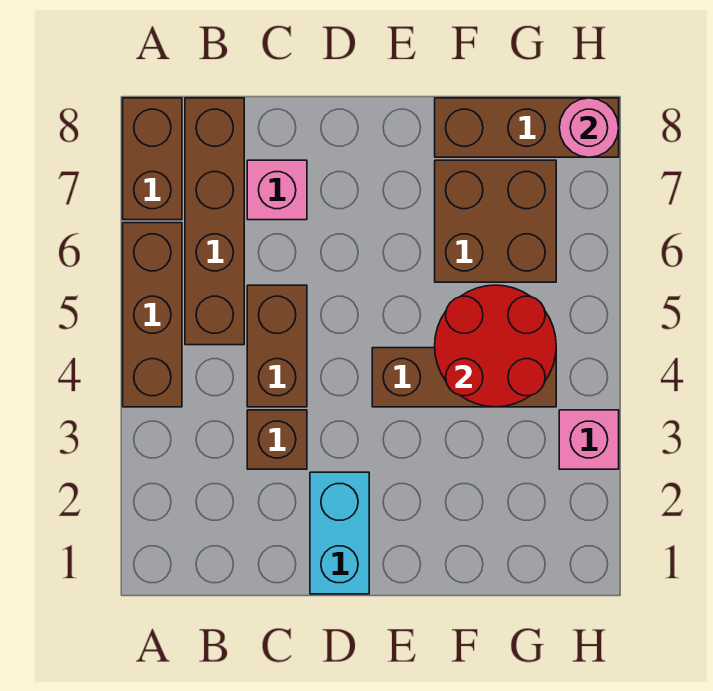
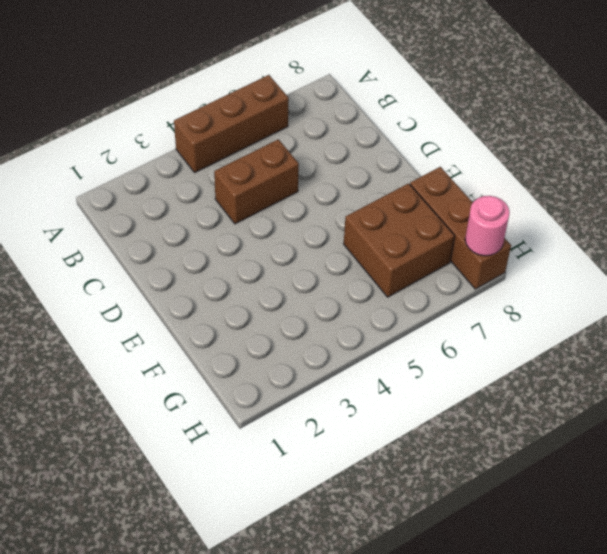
none -> brown 1x2 brick [123,98,182,220]
none -> brown 1x4 brick [185,98,244,345]
none -> brown 1x1 brick [247,410,307,469]

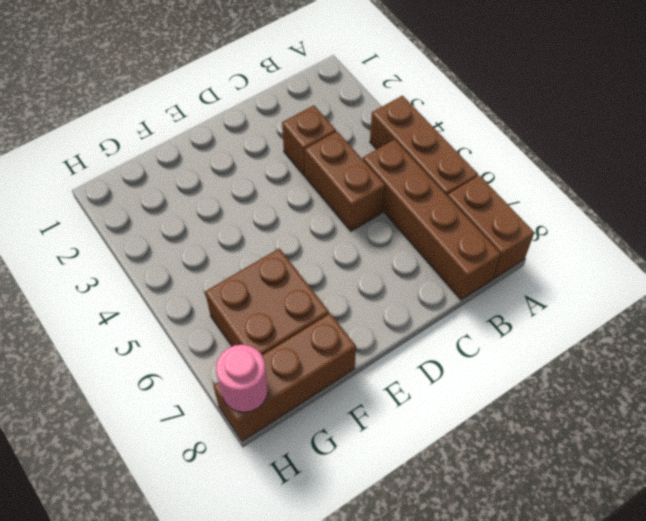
none -> pink 1x1 brick [247,160,307,220]
none -> cyan 1x2 brick [310,472,369,594]
none -> brown 1x3 brick [372,348,556,407]

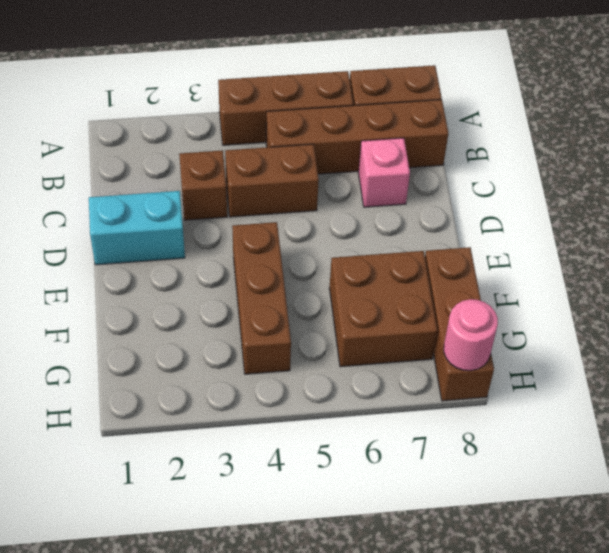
none -> pink 1x1 brick [559,410,619,469]
none -> red 2x2 round brick [435,285,556,407]

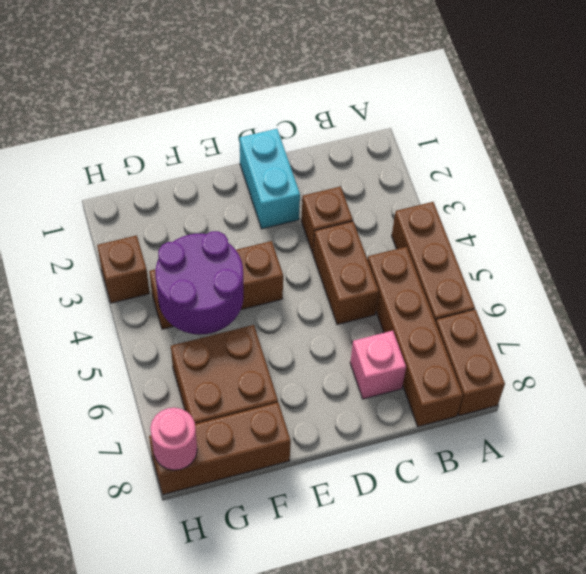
purple 2x2 round brick [155,231,243,335] -> red 2x2 round brick [435,285,556,407]
brown 1x1 brick [97,235,150,303] -> pink 1x1 brick [559,410,619,469]

